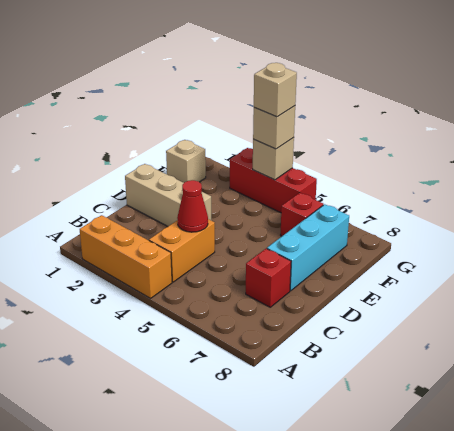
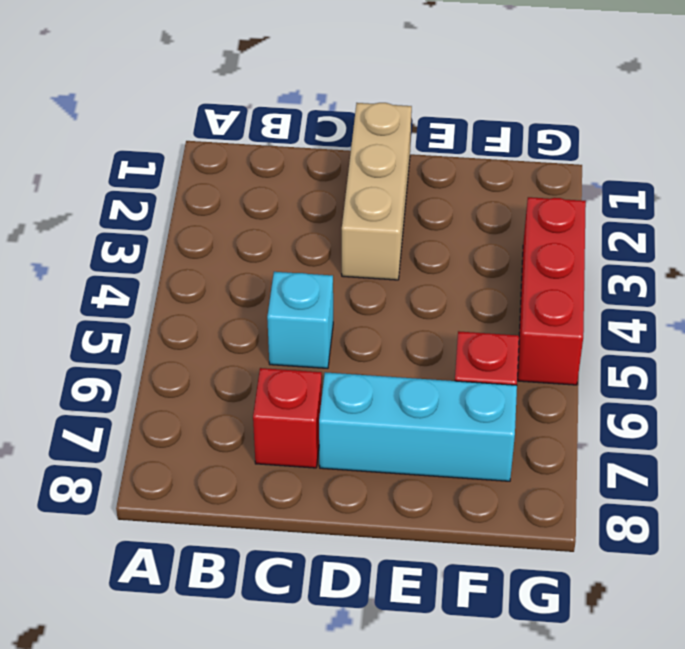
cyan 1x1 brick [267,272,333,368] -> none
none -> orange 1x3 brick [80,215,172,298]
none -> orange 1x2 brick [149,219,215,282]
none -> tan 1x1 brick [166,140,206,183]

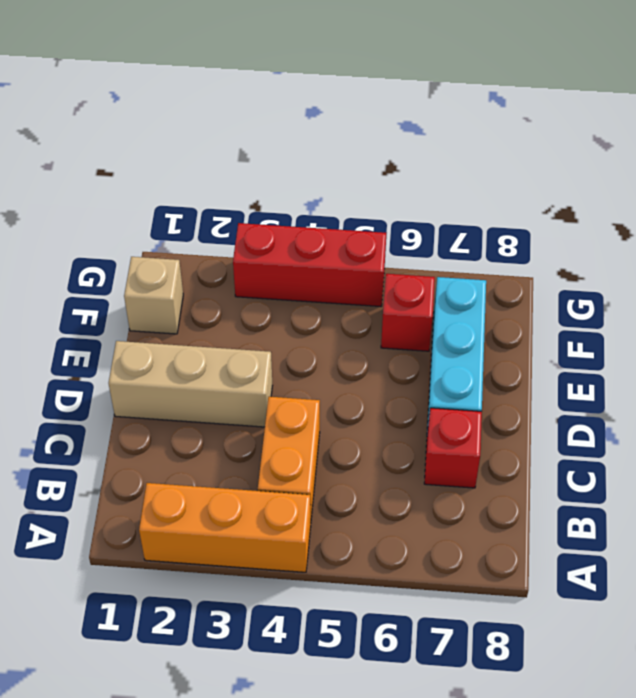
none -> red 1x1 cone [177,180,208,232]
none -> tan 1x1 brick [253,138,294,180]
none -> tan 1x1 brick [253,106,295,149]

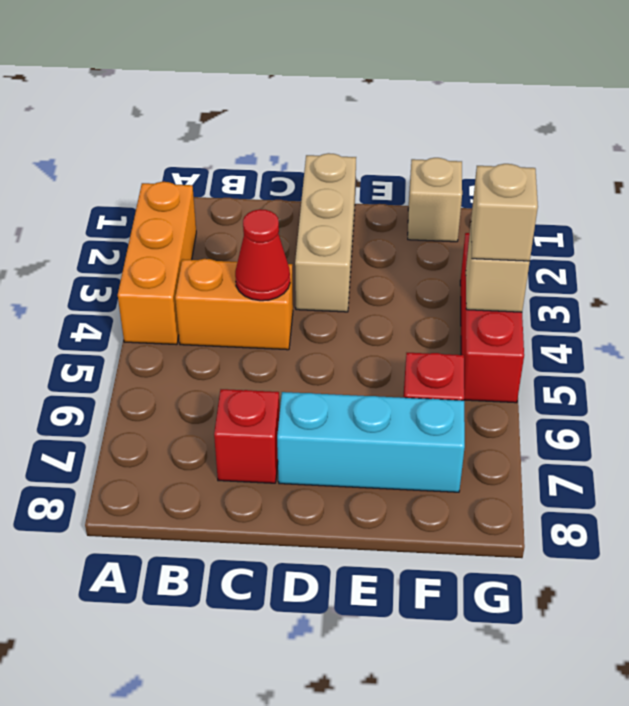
none -> tan 1x1 brick [254,63,297,117]

